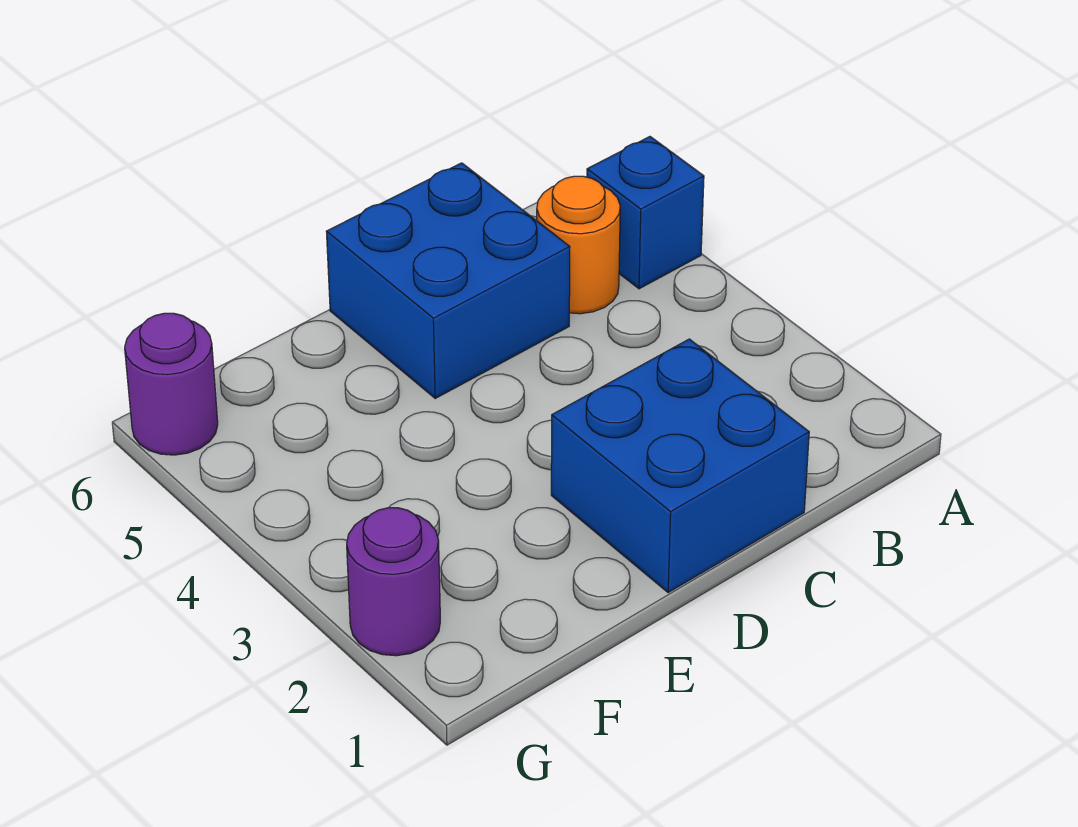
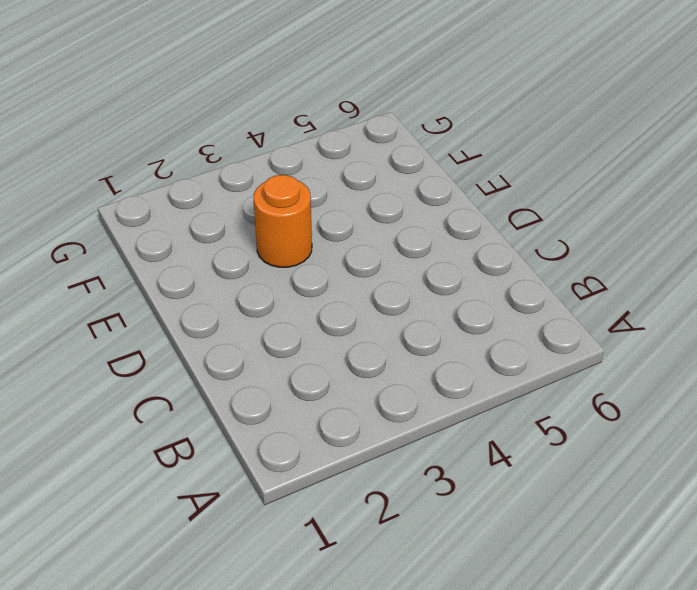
orange 1x1 round brick [254,175,312,267] -> orange 1x1 round brick moved to [537,176,620,314]
none -> blue 1x1 brick [587,137,704,289]
none -> blue 2x2 brick [551,339,809,593]

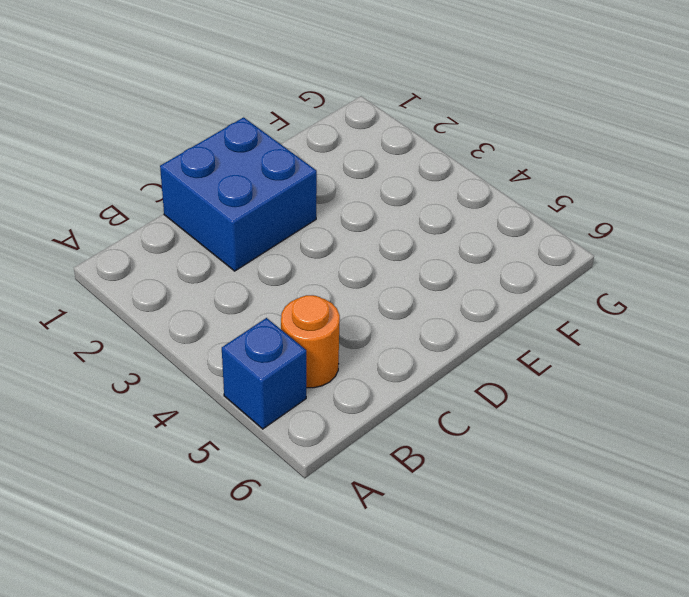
none -> blue 2x2 brick [326,163,570,398]
none -> purple 1x1 round brick [347,508,440,656]

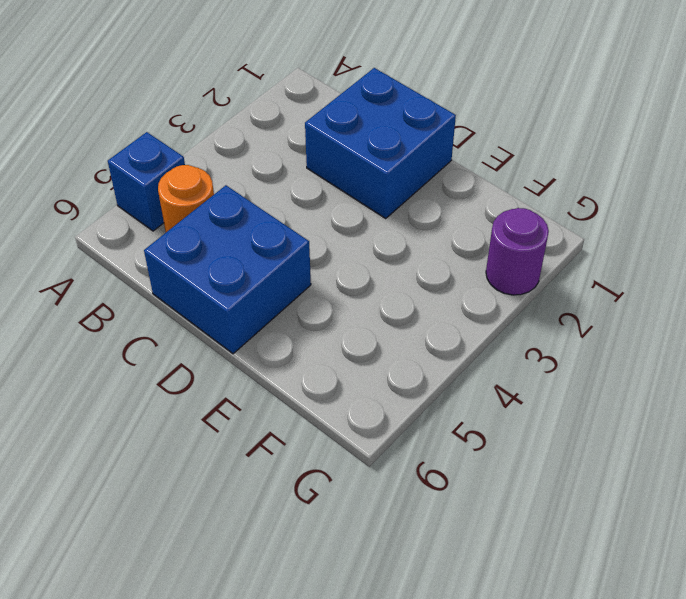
none -> purple 1x1 round brick [125,313,218,455]

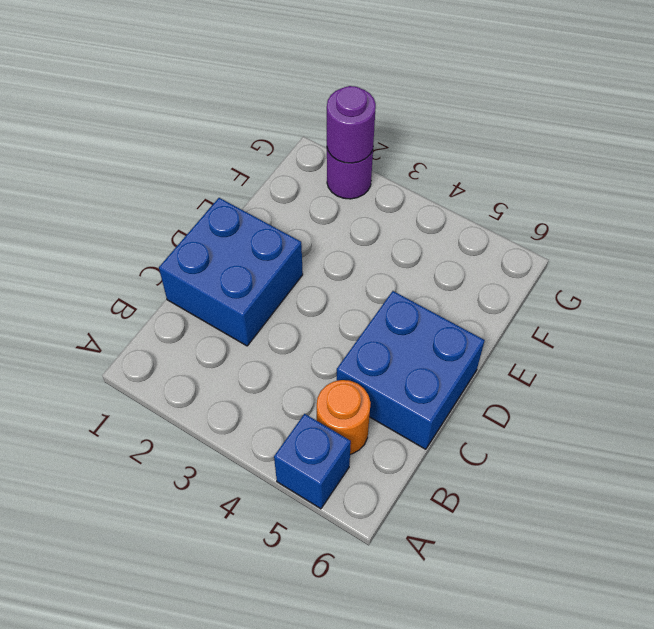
purple 1x1 round brick [327,86,376,163] -> purple 1x1 round brick moved to [125,313,218,455]

